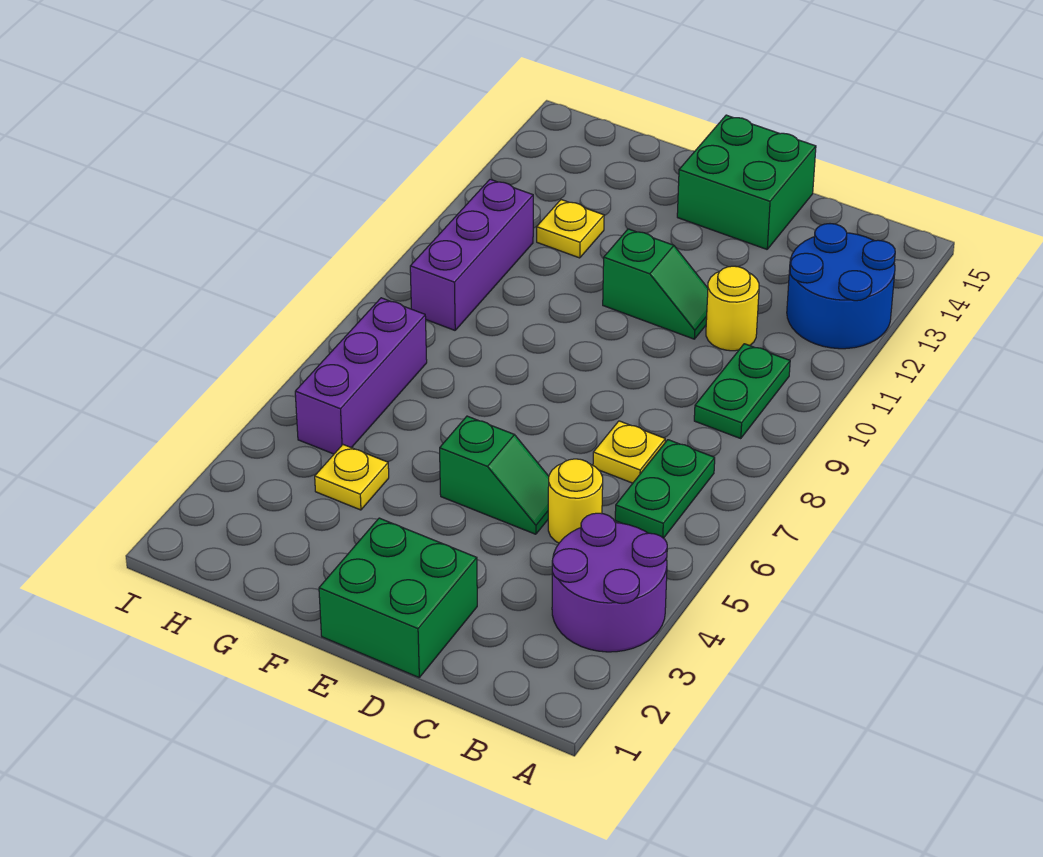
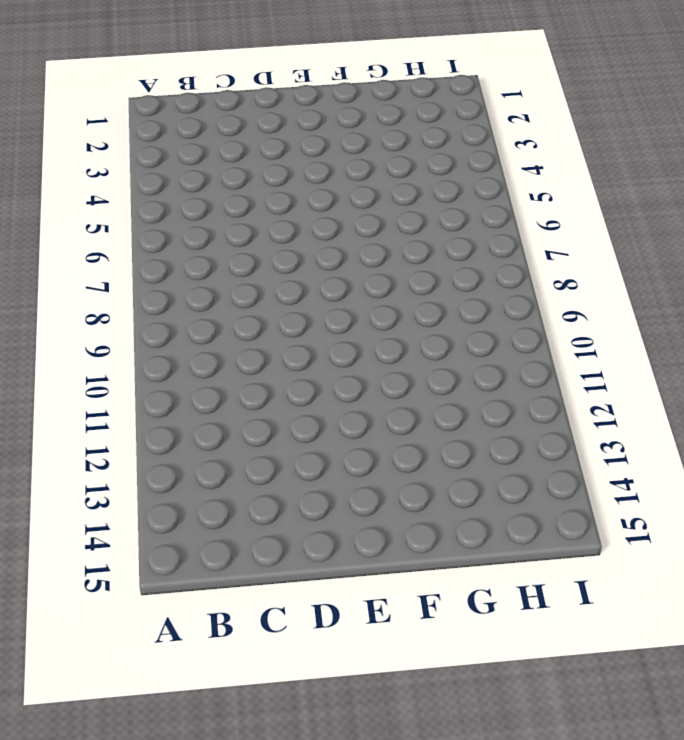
none -> purple 2x2 round brick [552,513,667,652]
none -> blue 2x2 round brick [787,224,895,349]
none -> green 1x2 plate [615,440,715,538]

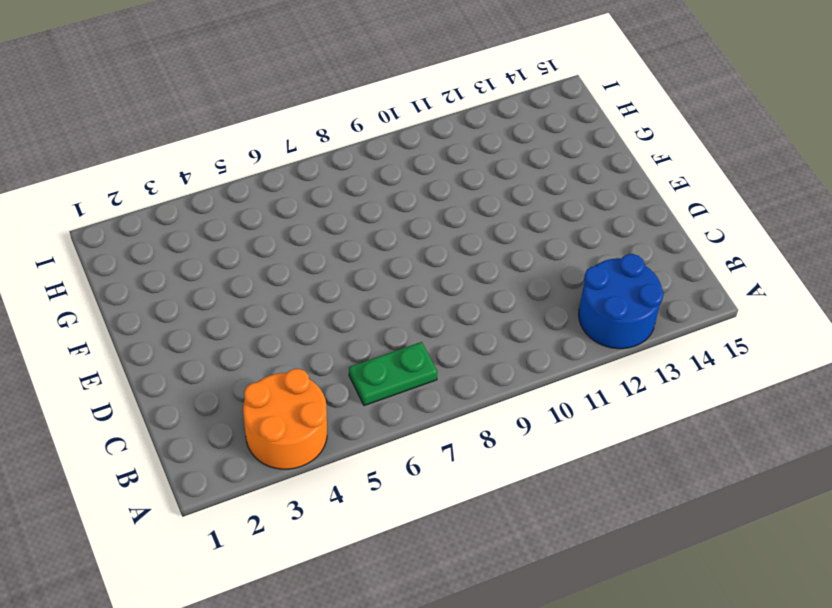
orange 2x2 round brick [243,369,327,469] -> purple 2x2 round brick [552,513,667,652]
none -> green 1x2 plate [694,344,790,438]
none -> yellow 1x1 round brick [548,459,603,543]
none -> yellow 1x1 plate [593,421,665,483]

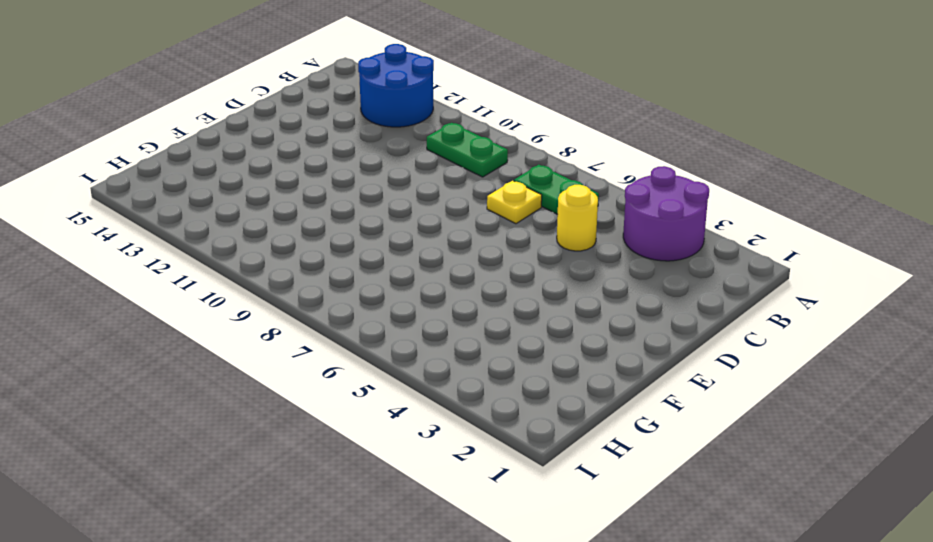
none -> yellow 1x1 round brick [706,266,759,351]
none -> green 2x2 brick [319,518,477,677]
none -> green 1x2 slope [440,416,549,534]

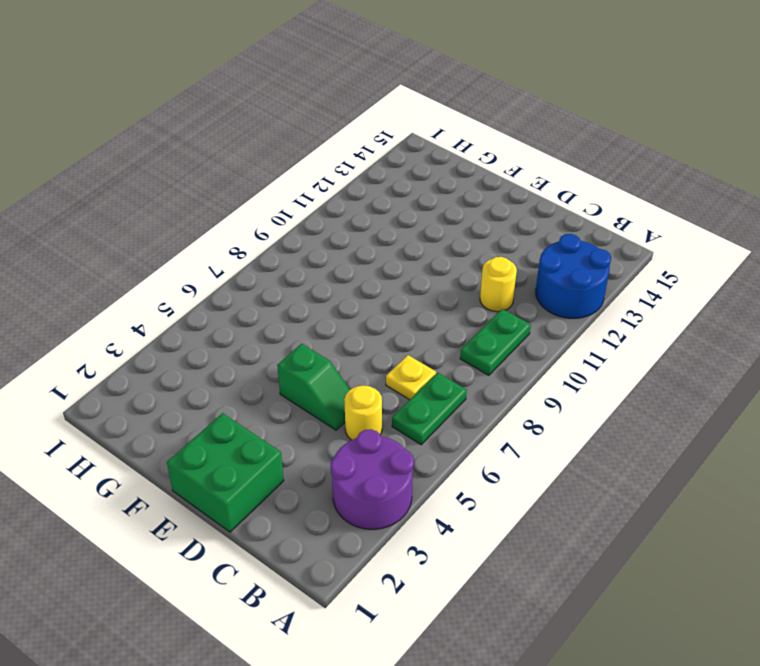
none -> green 1x2 slope [603,229,708,339]
none -> green 2x2 brick [677,115,816,249]
none -> yellow 1x1 plate [315,445,389,510]

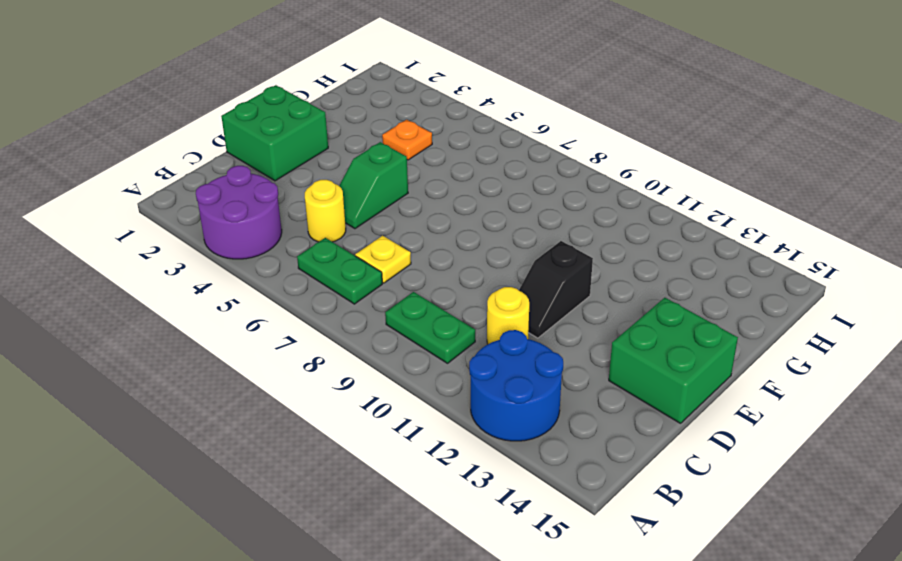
black 1x2 slope [519,241,593,338] -> green 1x2 slope [603,229,708,339]
orange 1x1 plate [382,120,432,160] -> yellow 1x1 plate [315,445,389,510]
none -> yellow 1x1 plate [537,200,604,258]
none -> purple 1x3 brick [295,298,427,454]
none -> purple 1x3 brick [410,179,533,330]

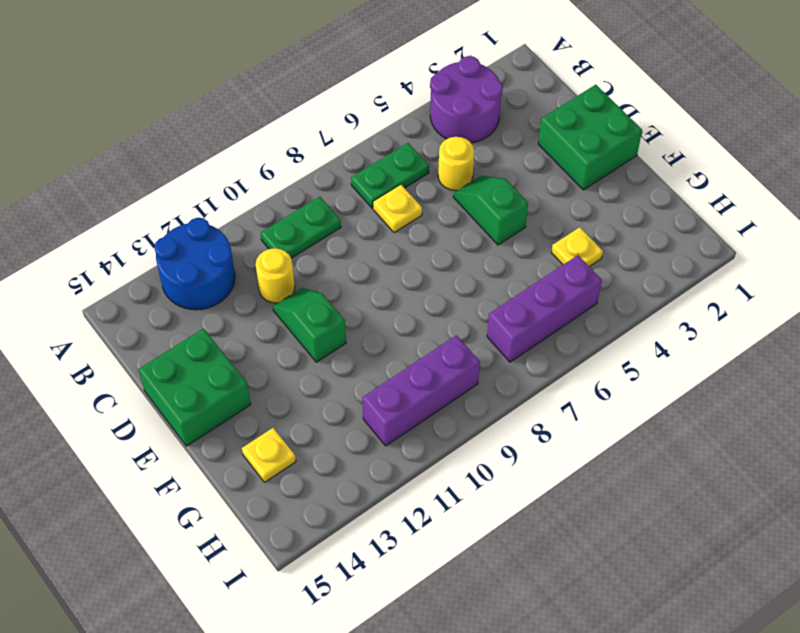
yellow 1x1 plate [242,428,296,482] -> yellow 1x1 plate moved to [537,200,604,258]

